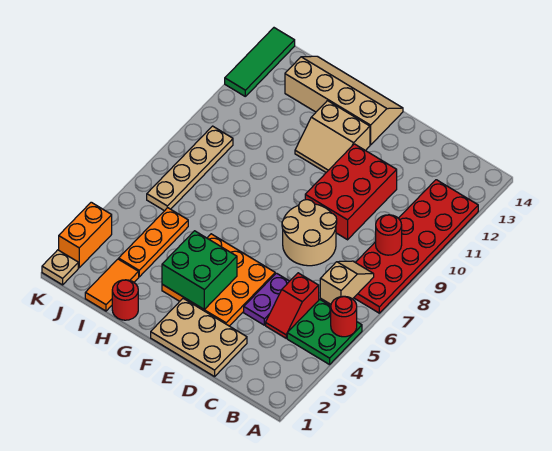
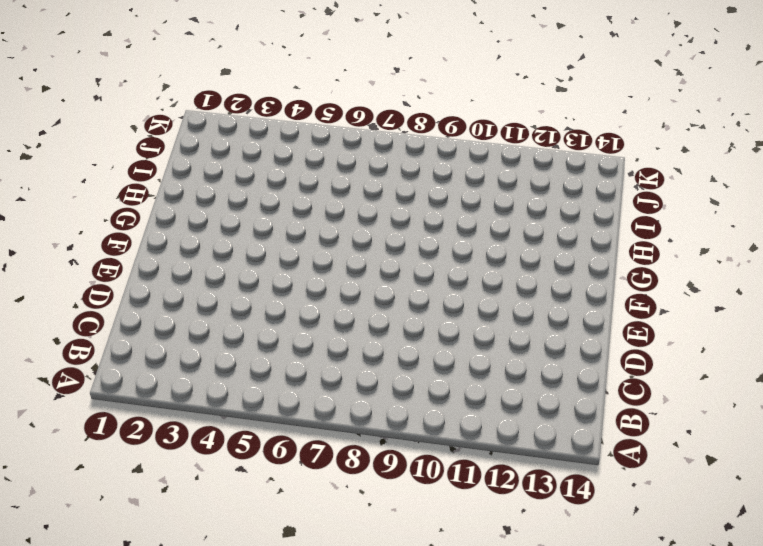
none -> green 2x2 plate [287,299,362,365]
none -> red 2x6 plate [354,180,478,313]
none -> red 1x2 slope [266,273,319,338]

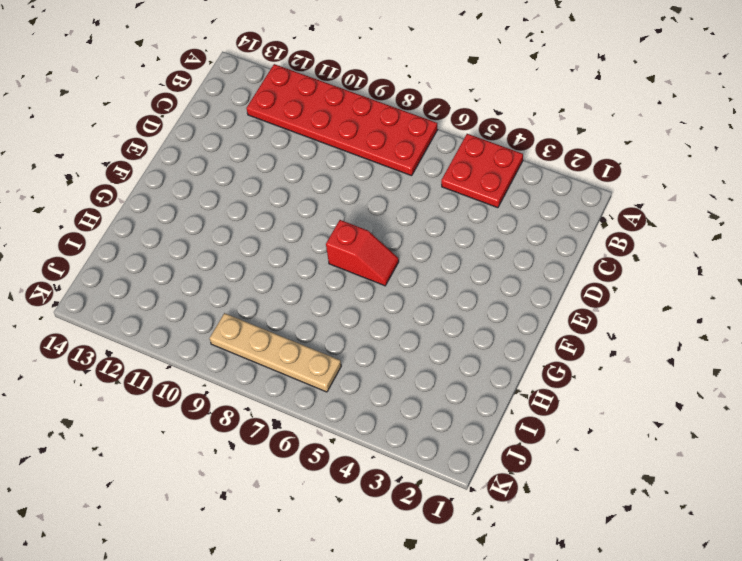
red 2x2 plate [441,134,523,208] -> green 2x2 plate [287,299,362,365]
red 1x2 slope [326,220,399,286] -> red 1x2 slope moved to [266,273,319,338]
none -> tan 2x3 plate [151,299,247,377]
none -> purple 1x2 plate [244,273,289,325]
none -> tan 2x2 round brick [282,200,337,266]

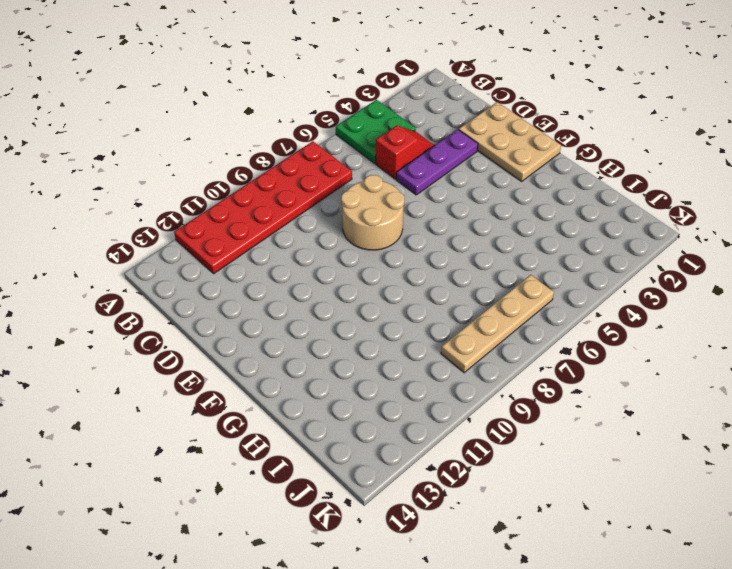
purple 1x3 plate [396,129,478,195] -> purple 1x2 plate [244,273,289,325]
none -> red 2x3 brick [305,144,397,240]
none -> orange 3x3 plate [162,234,275,326]
none -> tan 2x2 slope [295,101,370,172]

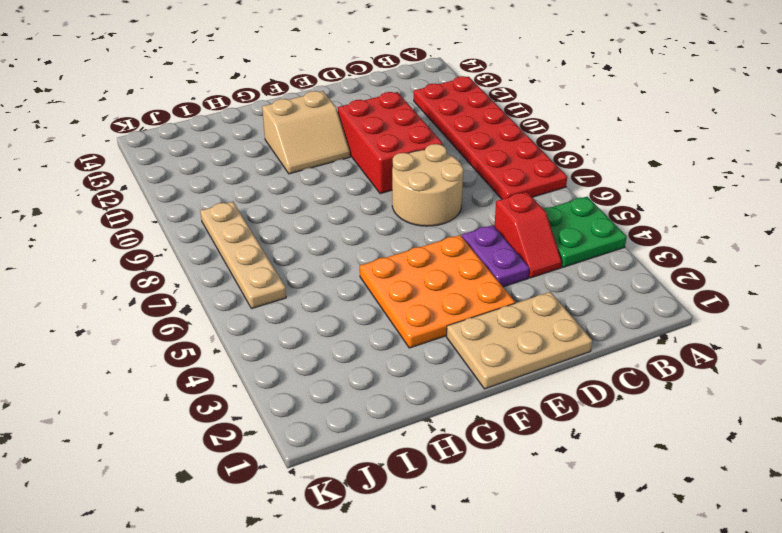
none -> tan 2x4 slope [285,56,403,145]
none -> red 1x1 round brick [112,280,138,320]
none -> orange 1x2 tile [85,259,139,311]

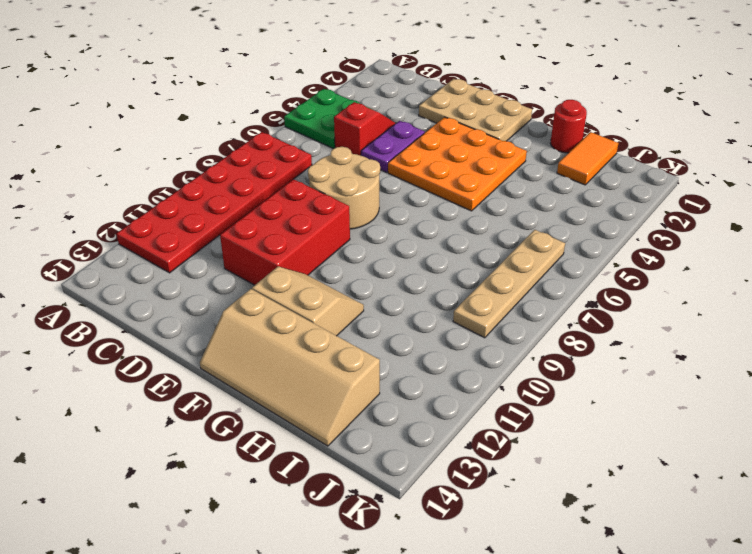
none -> orange 1x3 plate [119,208,188,277]
none -> tan 1x1 plate [42,250,78,285]
none -> orange 1x2 brick [59,202,112,268]

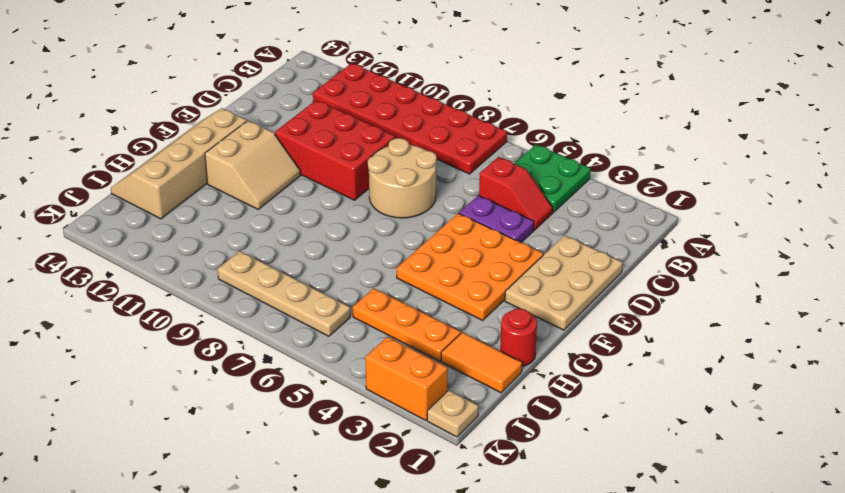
none -> green 1x3 tile [225,28,295,96]
none -> red 1x1 round brick [331,296,357,337]
none -> tan 1x2 slope [320,261,374,304]

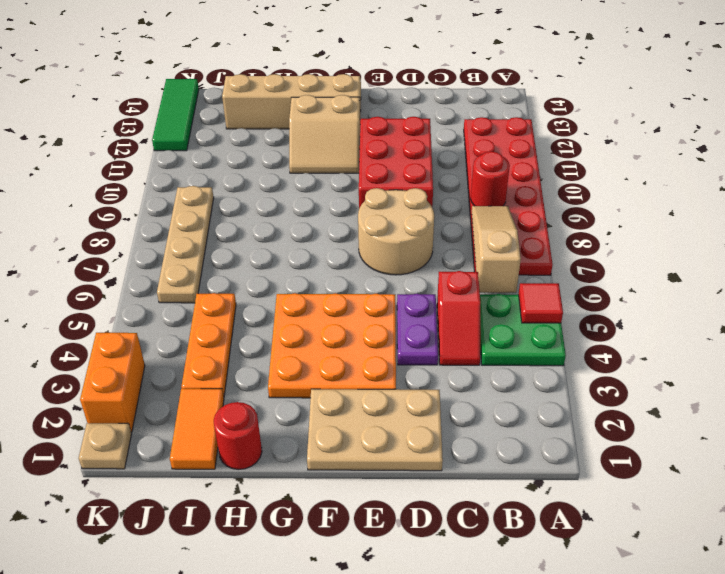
red 1x1 tile [518,283,563,323] -> red 1x1 round brick [331,296,357,337]
tan 1x3 slope [472,206,521,293] -> tan 1x2 slope [320,261,374,304]
none -> green 2x2 brick [162,231,237,309]

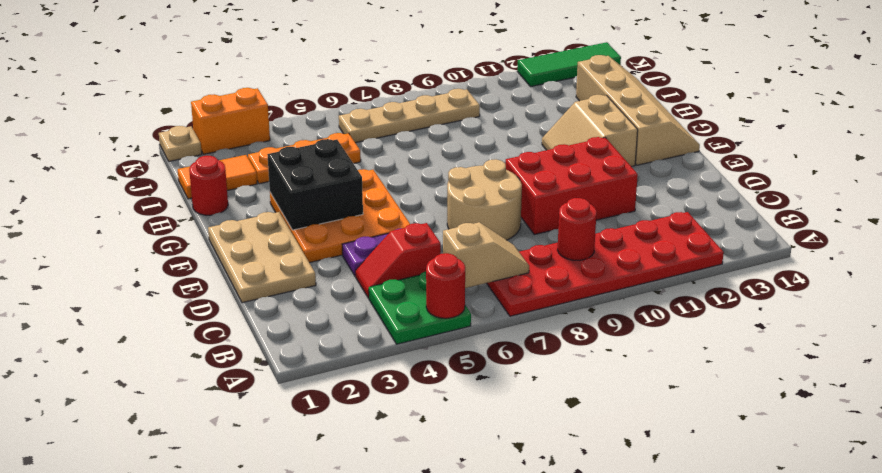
black 2x2 brick [267,139,363,230] -> green 2x2 brick [162,231,237,309]

